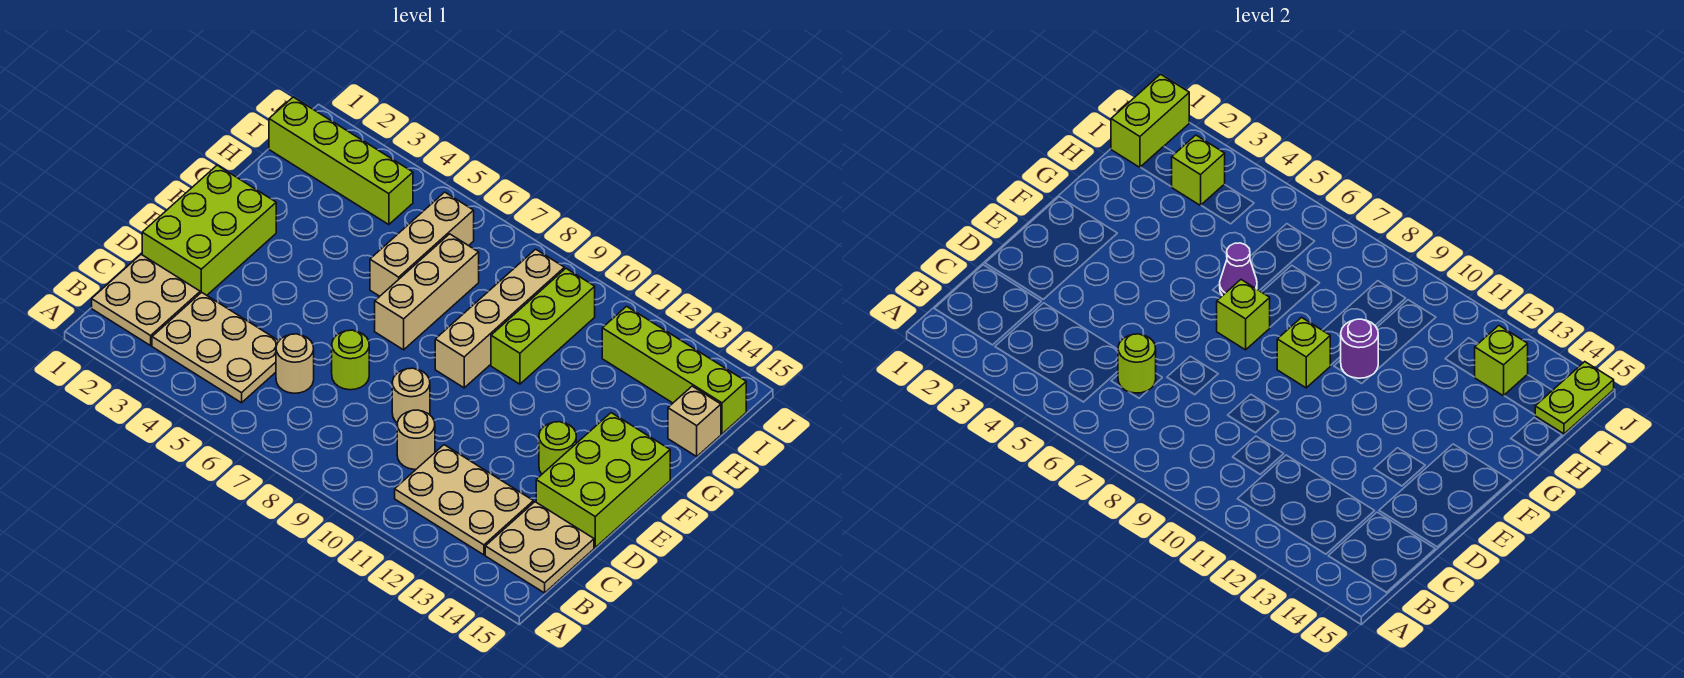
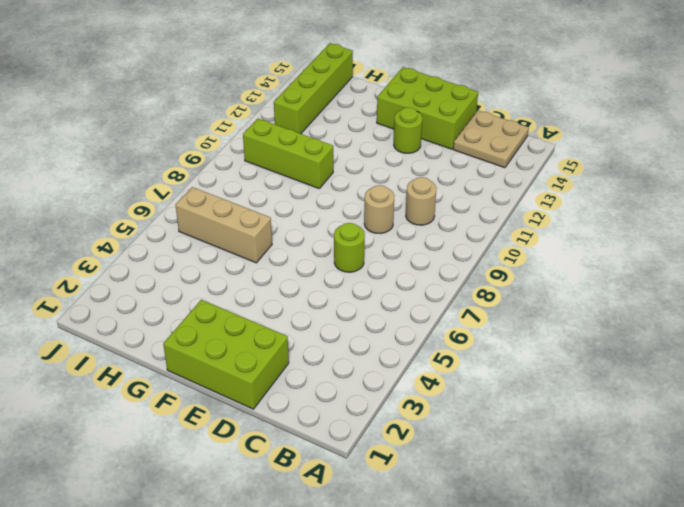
none -> tan 2x2 plate [92,254,200,346]
none -> tan 2x3 plate [152,292,279,403]
none -> tan 2x3 plate [395,445,533,555]

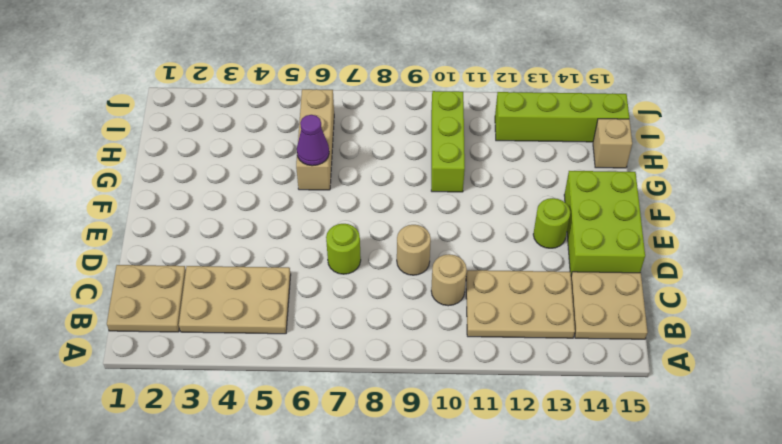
none -> tan 1x1 round brick [276,334,314,393]
none -> lime 2x3 brick [142,165,276,295]
none -> tan 1x3 brick [375,234,479,350]

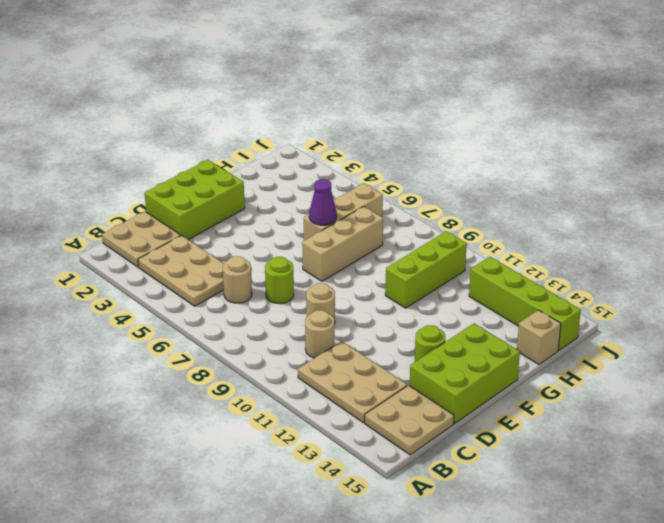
none -> tan 1x4 brick [435,249,564,388]
none -> lime 1x4 brick [269,97,413,225]
none -> lime 1x1 round brick [1118,334,1156,393]

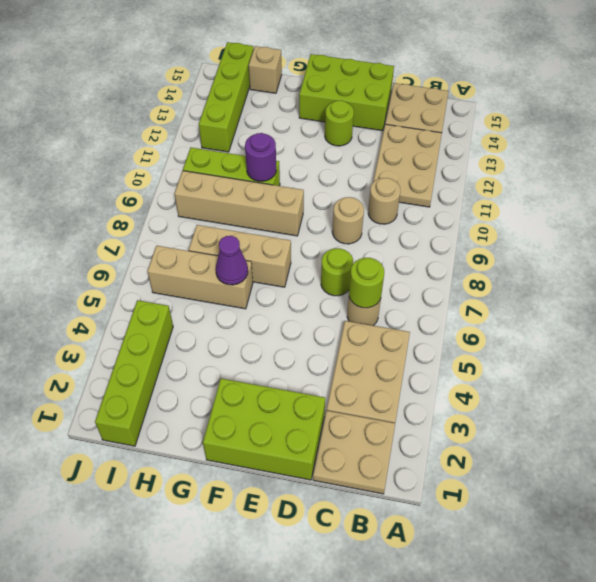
none -> lime 1x1 brick [1217,280,1270,350]
none -> lime 1x1 brick [1277,317,1330,388]
none -> lime 1x2 brick [1111,74,1189,167]

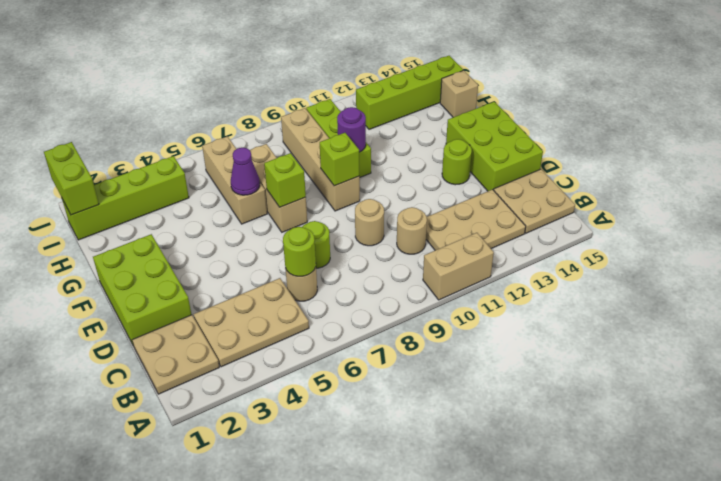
tan 1x2 brick [423,233,494,300] -> none
none -> lime 1x1 brick [1172,135,1225,206]
none -> lime 1x1 brick [1475,326,1528,396]
none -> lime 1x2 plate [1535,362,1614,434]

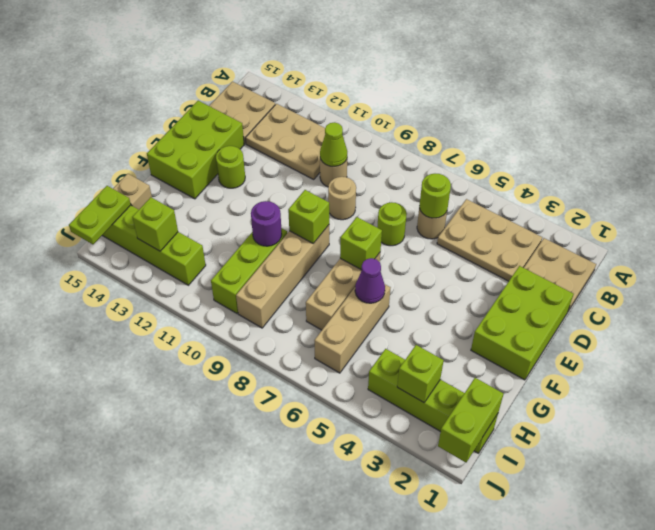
lime 1x1 cone [320,122,347,167] -> none

